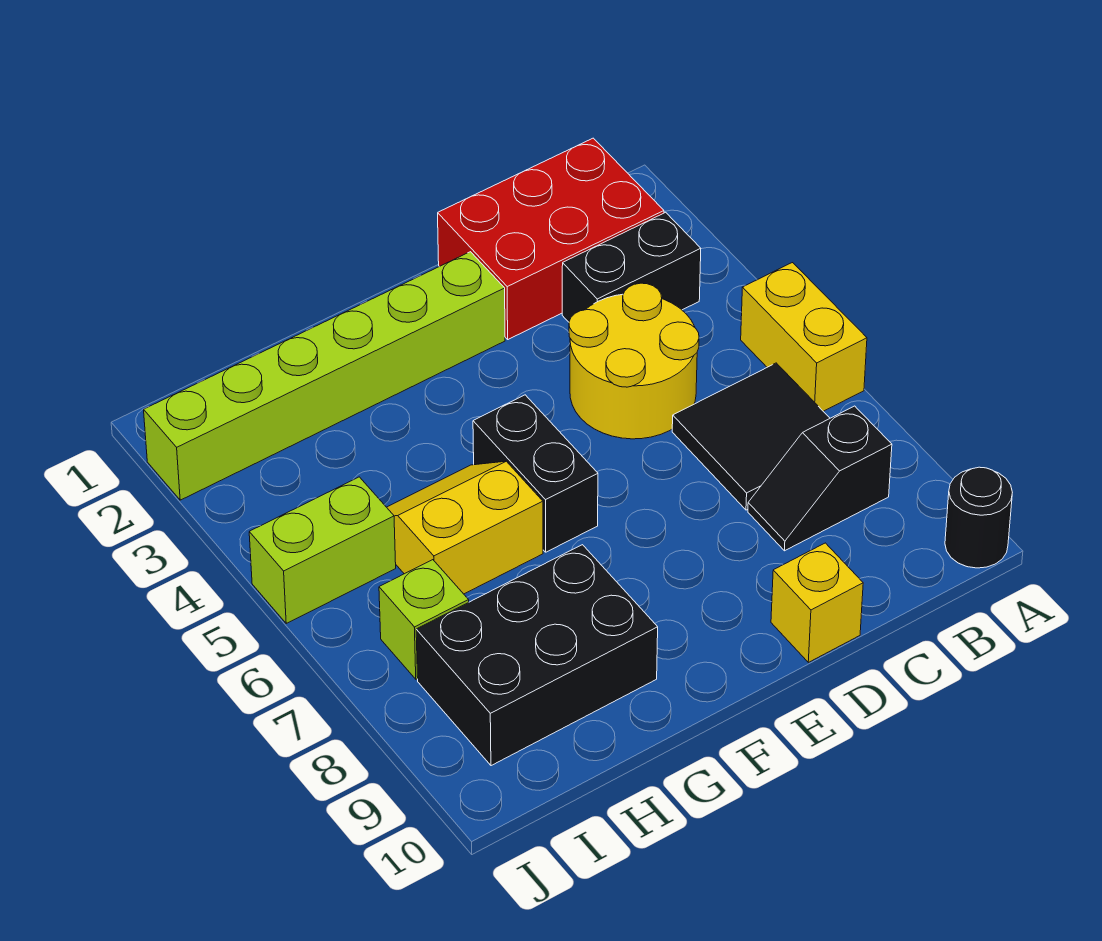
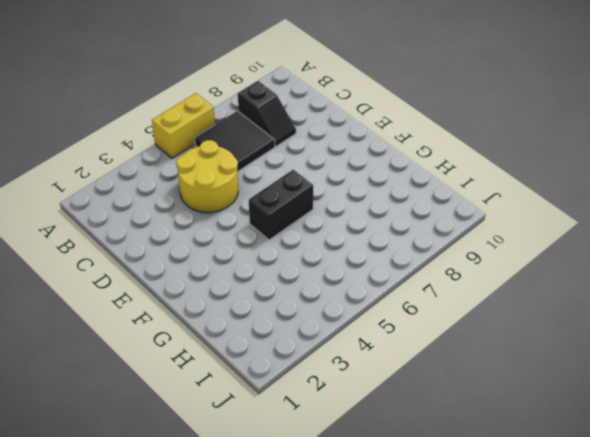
none -> black 1x1 round brick [945,467,1012,568]
none -> red 2x3 brick [438,138,664,339]
none -> black 1x2 brick [562,212,701,322]

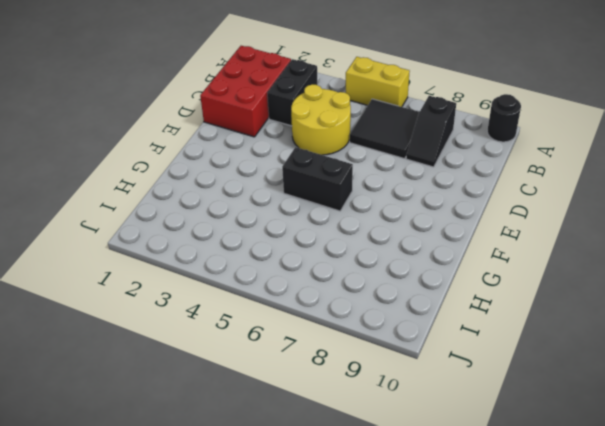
none -> yellow 1x1 brick [771,543,863,662]
none -> lime 1x6 brick [144,252,505,500]
none -> yellow 2x2 slope [387,461,543,594]

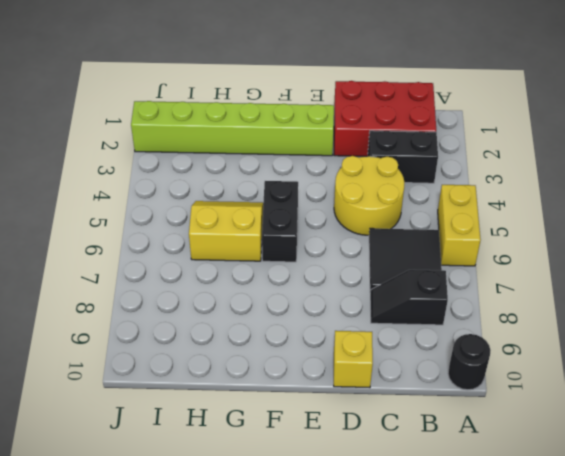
none -> black 2x3 brick [416,545,658,766]
none -> lime 1x2 brick [249,477,396,623]
none -> lime 1x1 brick [379,560,469,679]

